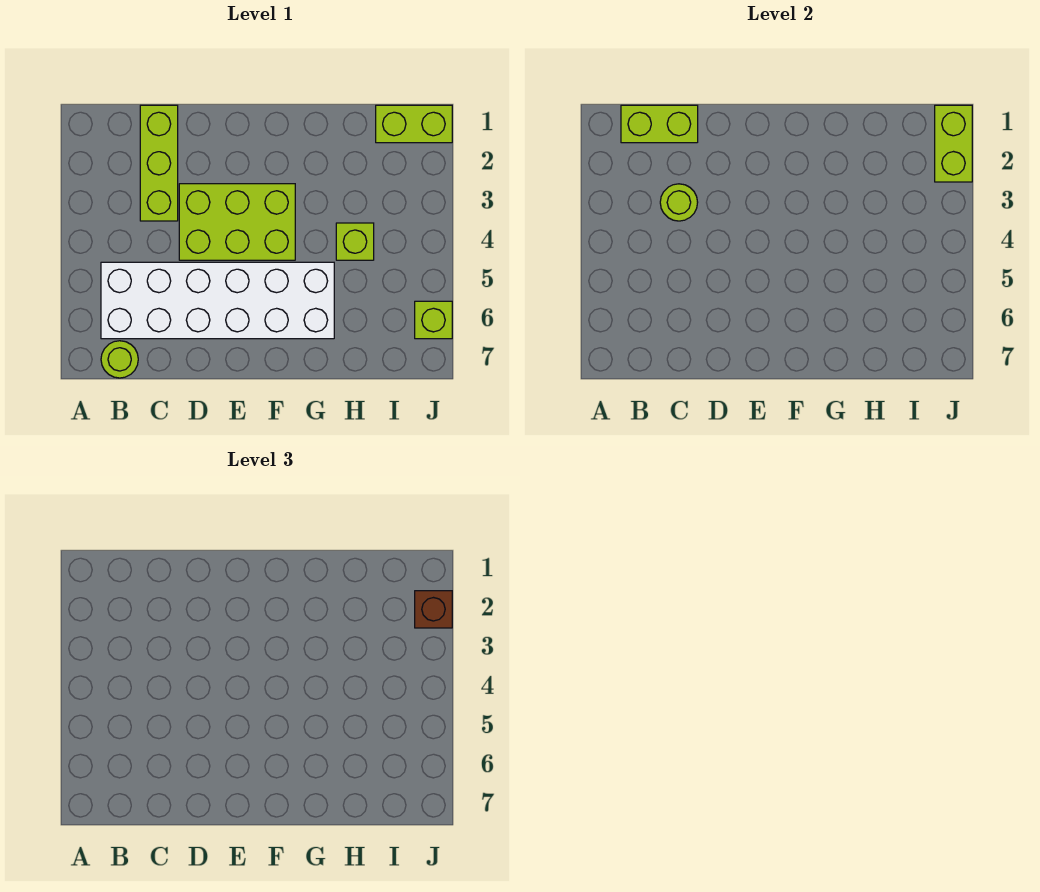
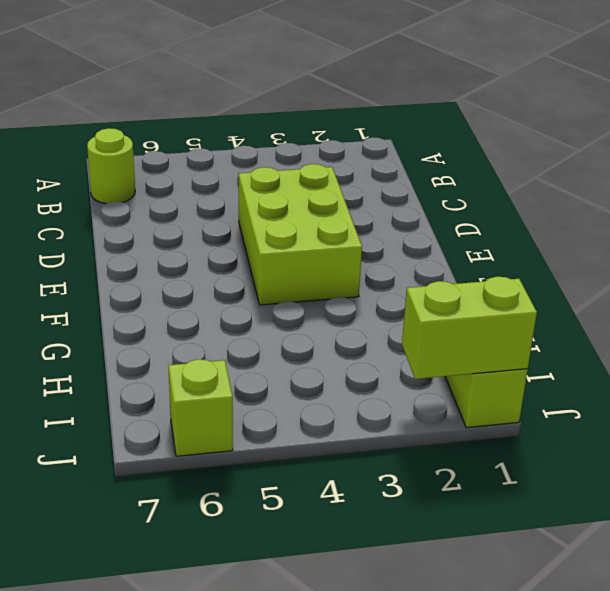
none -> white 2x6 brick [101,262,334,339]
none -> lime 1x3 brick [140,105,178,221]

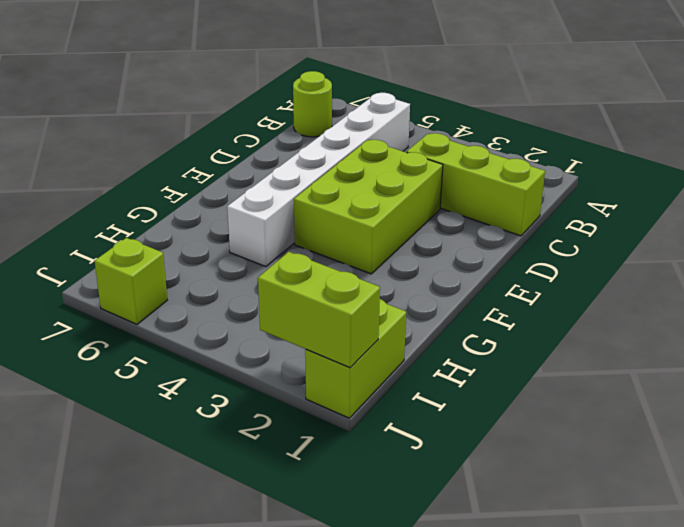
white 1x6 brick [227,93,410,267] -> white 2x6 brick [101,262,334,339]
none -> lime 1x1 brick [336,223,374,260]
none -> lime 1x2 brick [621,105,698,143]

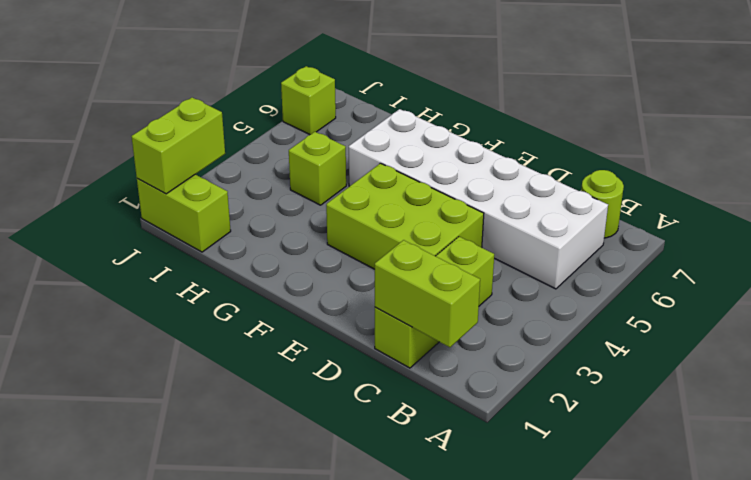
none -> lime 1x1 round brick [660,184,698,221]
none -> brown 1x1 brick [415,591,452,628]

